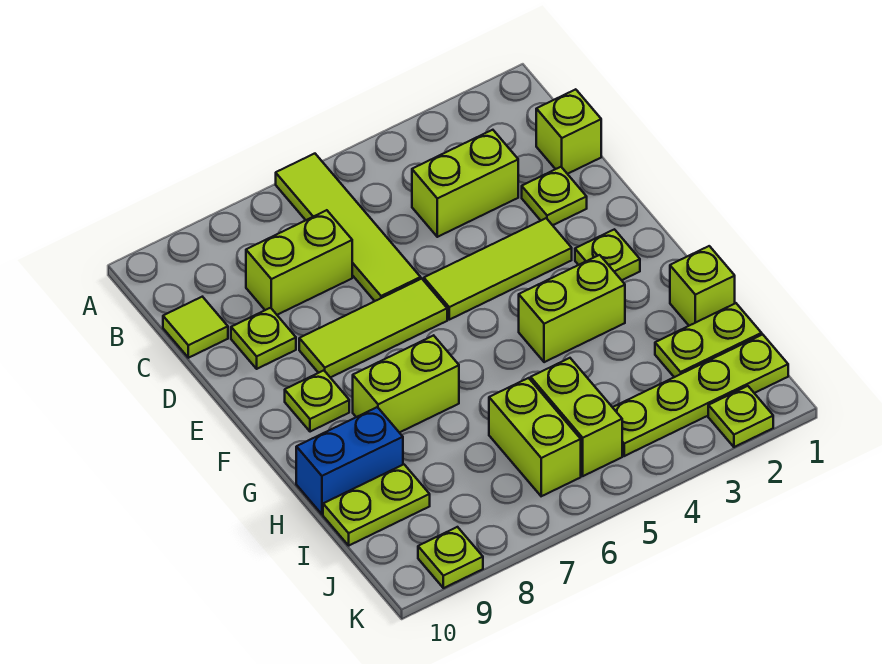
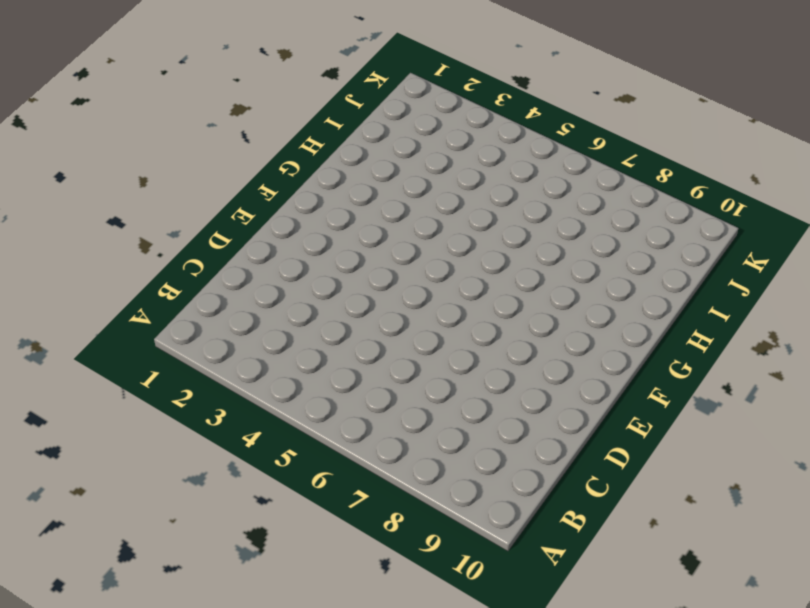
none -> lime 1x4 tile [276,154,421,301]
none -> lime 1x1 brick [536,89,601,174]
none -> lime 1x2 brick [412,130,518,237]

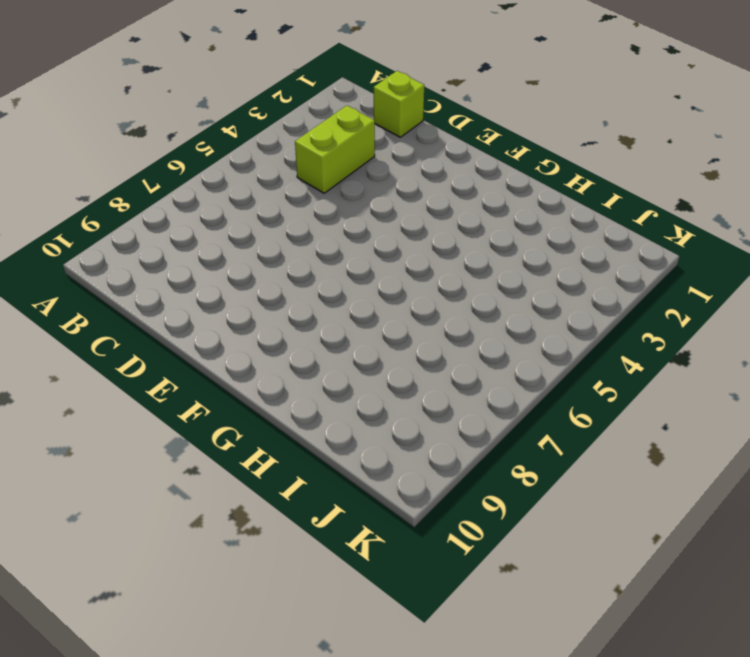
none -> lime 1x4 tile [276,154,421,301]
none -> lime 1x2 brick [246,210,352,315]
none -> lime 1x1 tile [163,297,228,358]

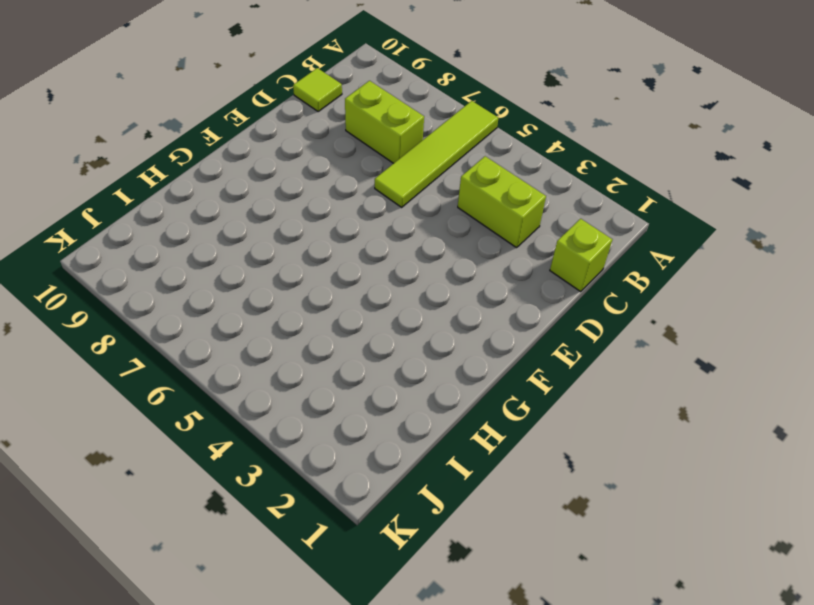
none -> lime 1x1 plate [522,167,587,225]
none -> lime 1x1 plate [231,308,296,369]
none -> lime 1x3 tile [424,218,572,320]

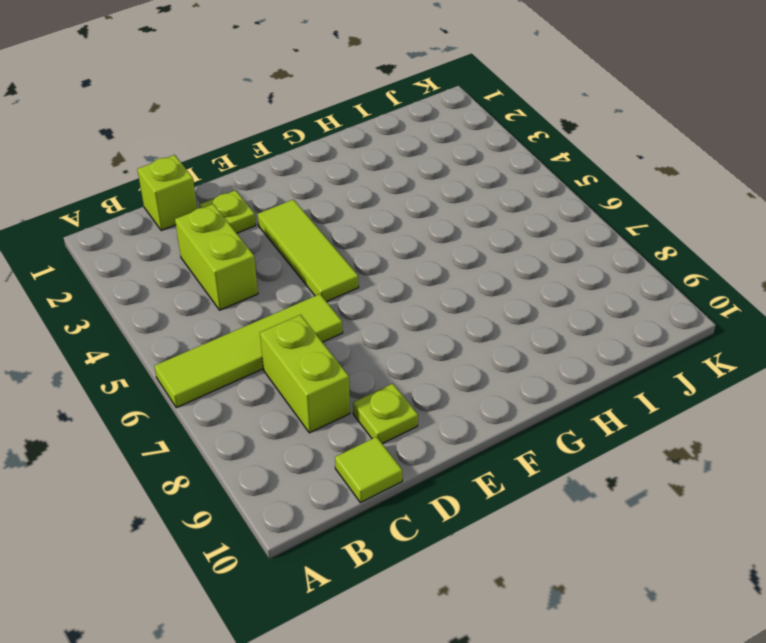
none -> lime 1x3 tile [299,279,447,378]
none -> lime 1x1 plate [575,229,640,280]
none -> lime 1x1 plate [285,371,349,432]

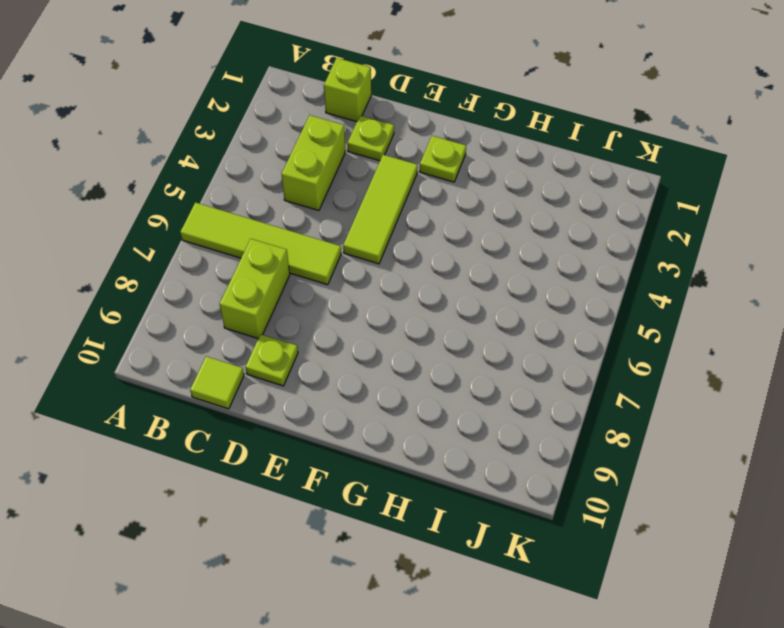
none -> lime 1x3 tile [299,279,447,378]
none -> lime 1x1 plate [285,371,349,432]
none -> lime 1x2 brick [519,255,625,362]

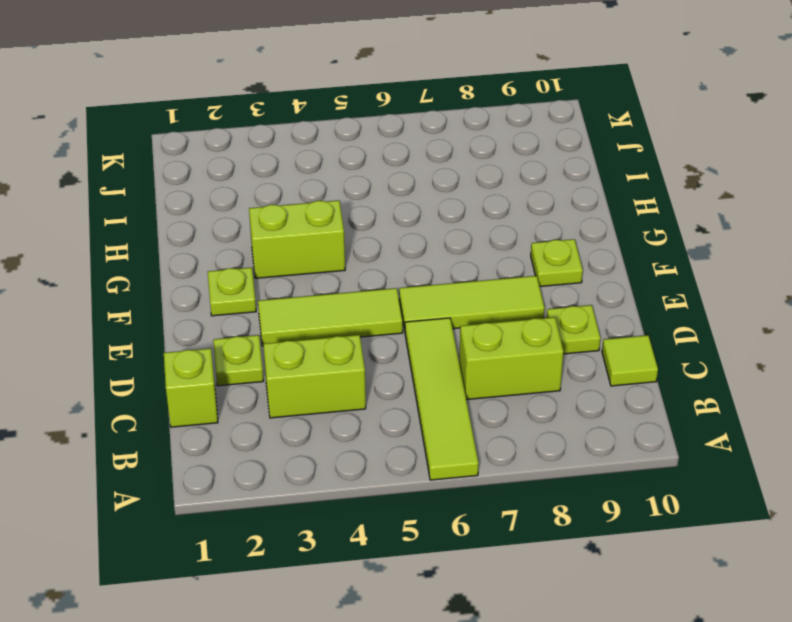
none -> lime 1x2 brick [353,335,459,433]
none -> lime 1x1 brick [670,246,735,326]
none -> blue 1x2 brick [296,407,403,514]

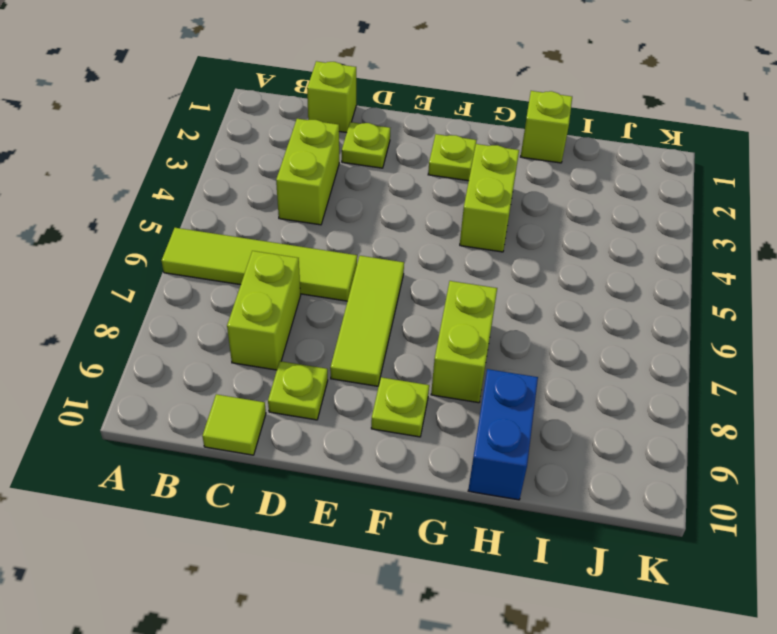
none -> lime 1x3 tile [424,218,572,320]
none -> lime 1x2 plate [655,303,762,377]
none -> lime 1x2 brick [531,358,622,476]

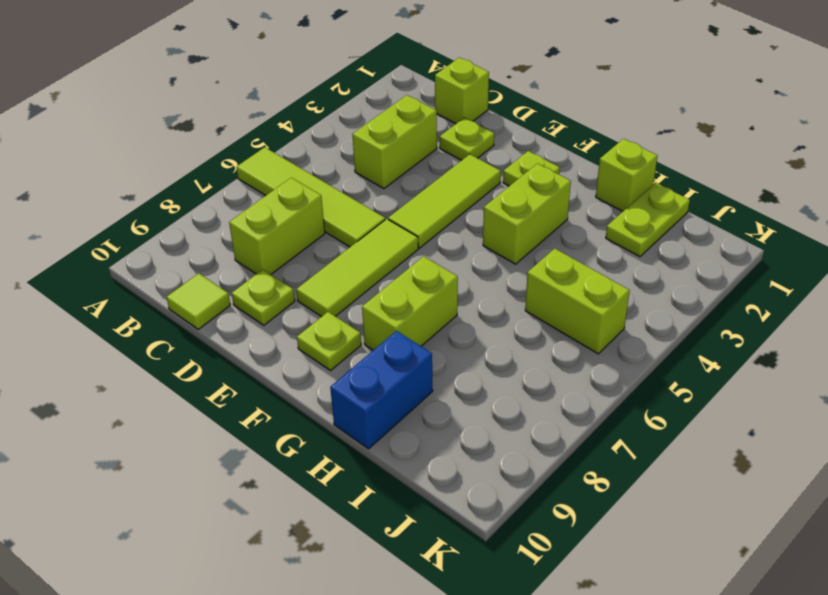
none -> lime 1x2 brick [489,378,581,496]
none -> lime 1x2 plate [323,464,430,545]
none -> lime 1x4 plate [613,334,788,456]

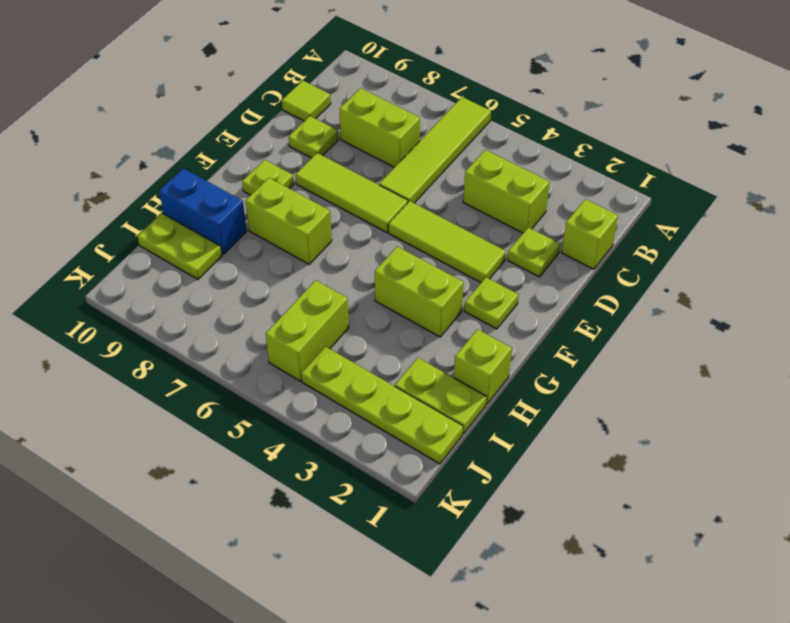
none -> lime 1x2 brick [489,378,581,496]
none -> lime 1x1 plate [708,386,773,447]
none -> lime 1x1 plate [418,527,483,588]

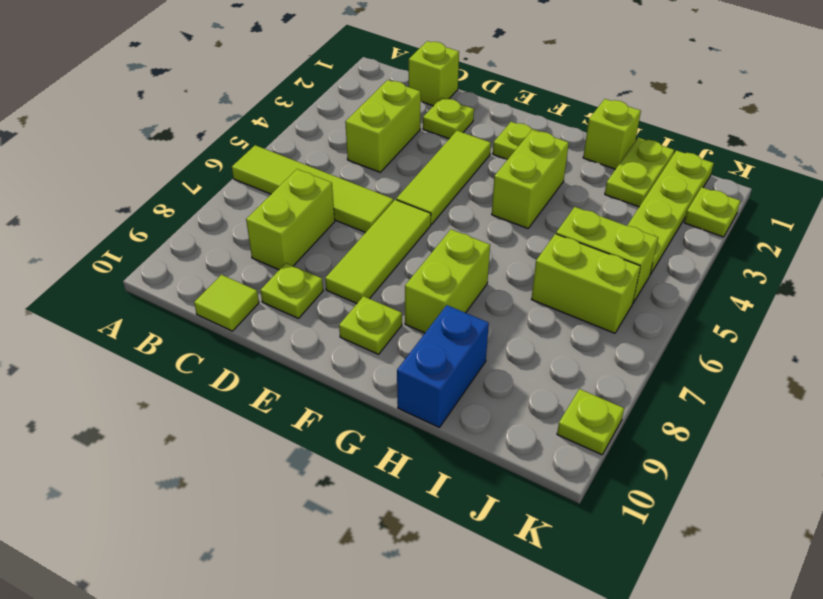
none -> lime 1x2 plate [323,464,430,545]

